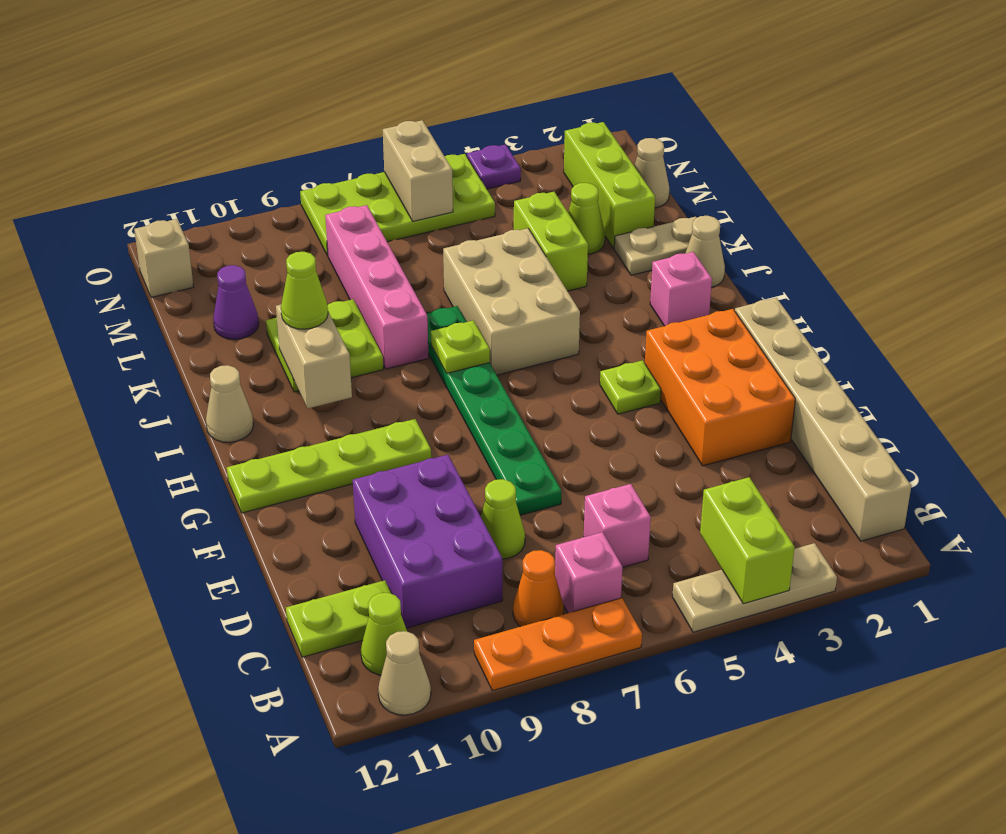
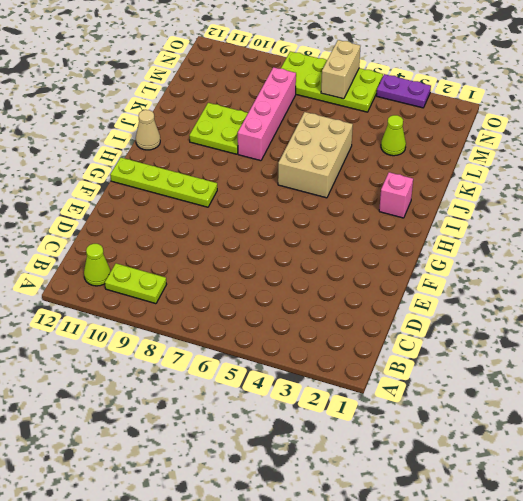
lime 1x2 plate [105,263,167,304] -> lime 1x2 plate moved to [286,580,391,657]
purple 1x2 plate [377,74,431,108] -> purple 1x1 plate [467,145,521,189]
none -> tan 1x3 plate [672,543,837,632]
none -> orange 1x3 plate [474,598,642,691]
none -> tan 1x1 cone [378,631,431,715]
none -> tan 1x6 brick [735,298,911,541]

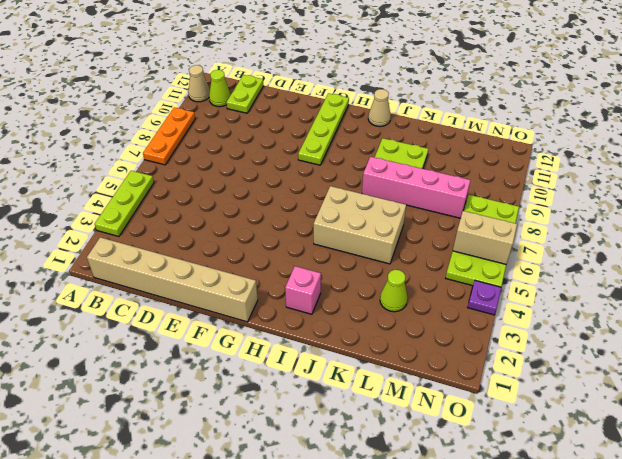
lime 1x3 plate [95,171,154,237] -> tan 1x3 plate [672,543,837,632]
none -> pink 1x1 brick [555,532,622,613]
none -> orange 1x1 cone [513,550,564,626]
none -> pink 1x1 brick [584,484,651,567]
none -> purple 2x3 brick [353,455,502,628]

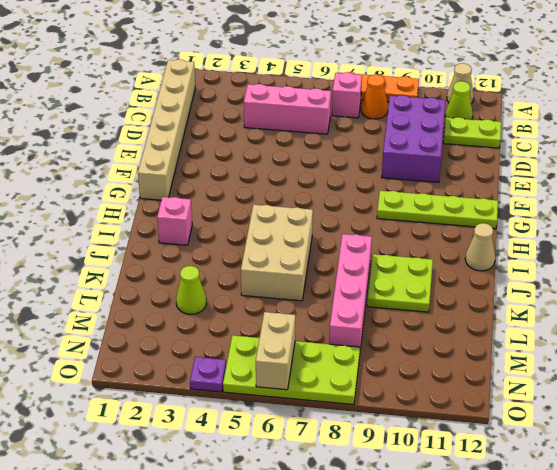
pink 1x3 brick [244,84,331,134] -> pink 1x1 brick [584,484,651,567]
none -> tan 1x3 plate [672,543,837,632]
none -> lime 1x1 cone [481,479,525,559]
none -> orange 2x3 brick [645,309,795,466]
none -> green 1x6 plate [427,306,561,515]

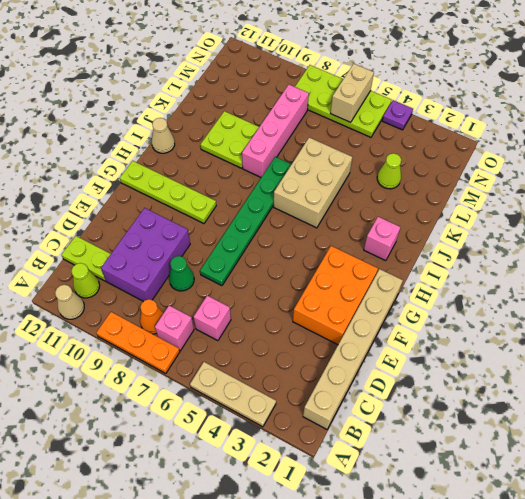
green 1x1 cone [169,256,194,291] -> lime 1x1 cone [481,479,525,559]
none -> lime 1x1 plate [600,360,661,414]
none -> tan 1x1 cone [685,216,725,288]
none -> tan 1x2 plate [614,217,697,275]
none -> lime 1x2 brick [514,192,588,291]

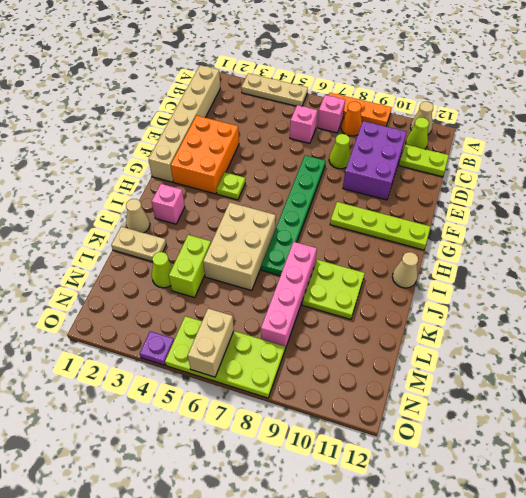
none -> lime 1x3 brick [564,122,655,248]
none -> purple 1x1 cone [213,265,259,339]
none -> tan 1x1 cone [634,138,669,208]
none -> tan 1x1 brick [134,219,194,297]

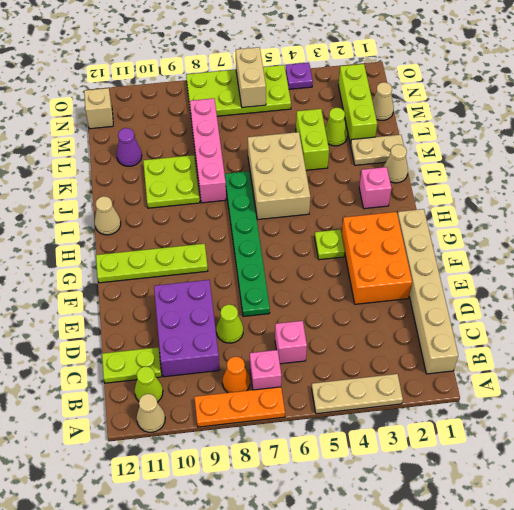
none -> lime 1x2 brick [700,477,794,604]
none -> lime 1x1 plate [431,320,490,373]
none -> tan 1x2 brick [276,305,352,408]
none -> lime 1x1 cone [281,252,328,329]

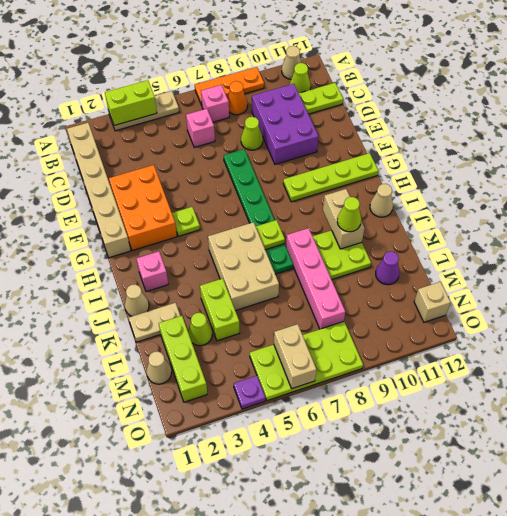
lime 1x2 brick [105,80,157,126] -> lime 1x2 brick turned to [700,477,794,604]

